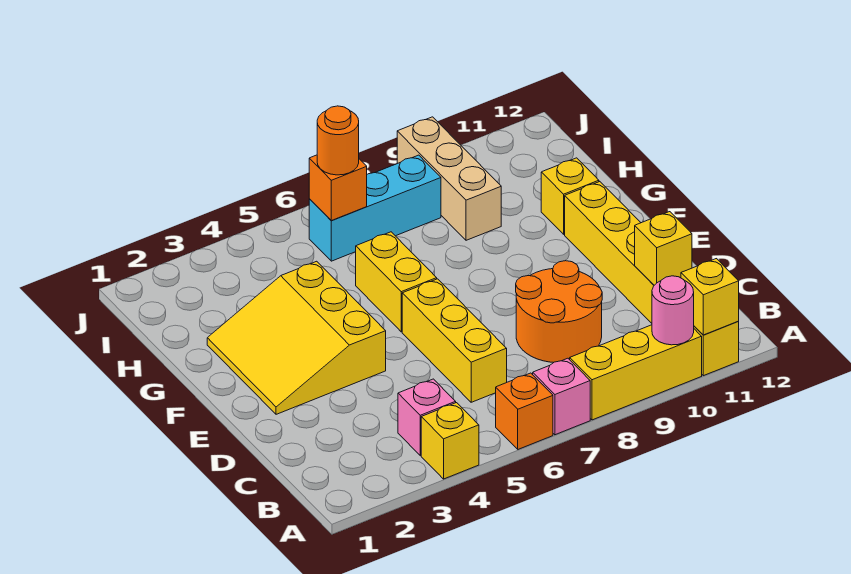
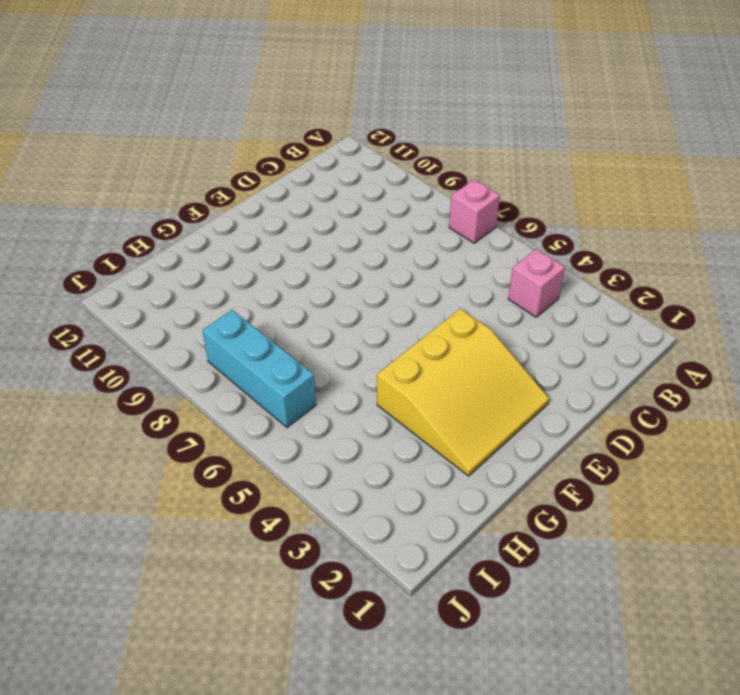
none -> yellow 1x1 brick [421,403,479,479]
none -> orange 1x1 brick [496,373,553,449]
none -> yellow 1x3 brick [570,325,702,420]

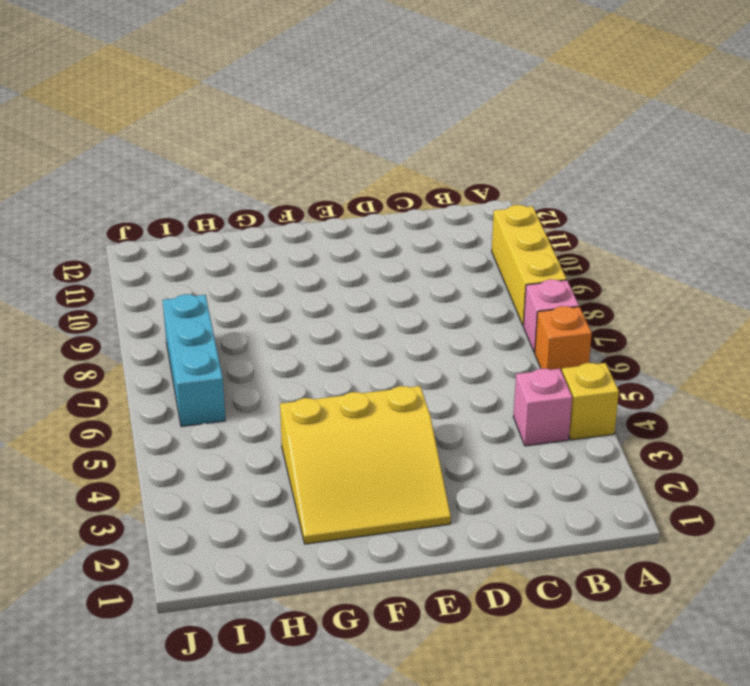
none -> yellow 1x6 brick [565,182,739,376]
none -> yellow 1x3 brick [402,279,507,402]
none -> orange 2x2 round brick [516,261,602,363]

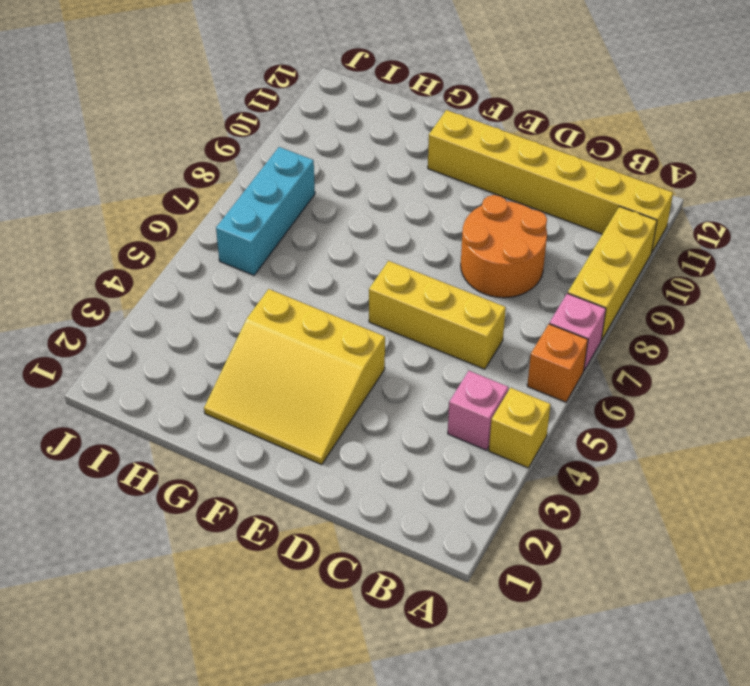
none -> yellow 1x2 brick [356,232,437,332]
none -> yellow 1x1 brick [541,158,599,234]
none -> tan 1x3 brick [397,117,501,240]

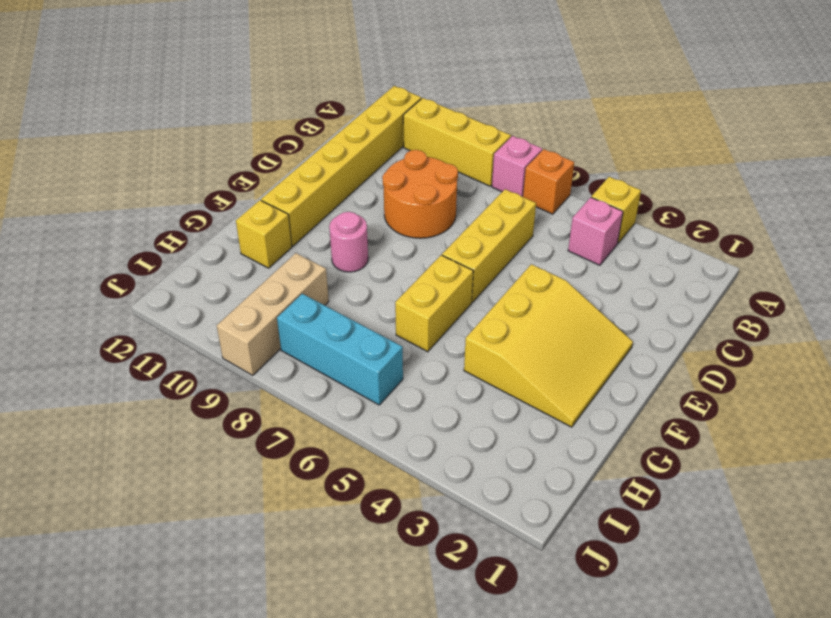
pink 1x1 round brick [329,212,368,272] -> pink 1x1 round brick moved to [652,276,694,345]
none -> yellow 1x1 brick [681,259,739,335]
none -> yellow 1x1 brick [635,212,692,285]
none -> orange 1x1 brick [309,155,367,221]

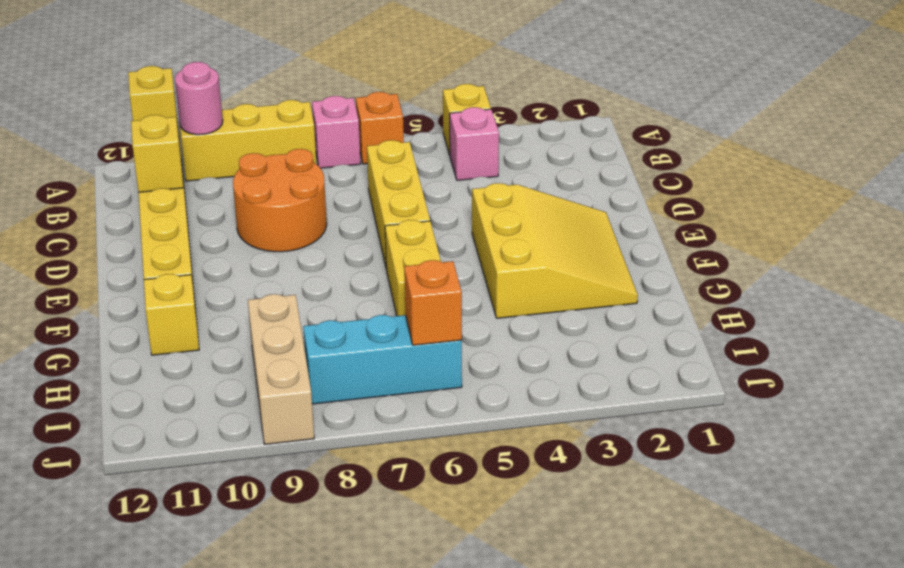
none -> orange 1x1 round brick [317,106,359,175]

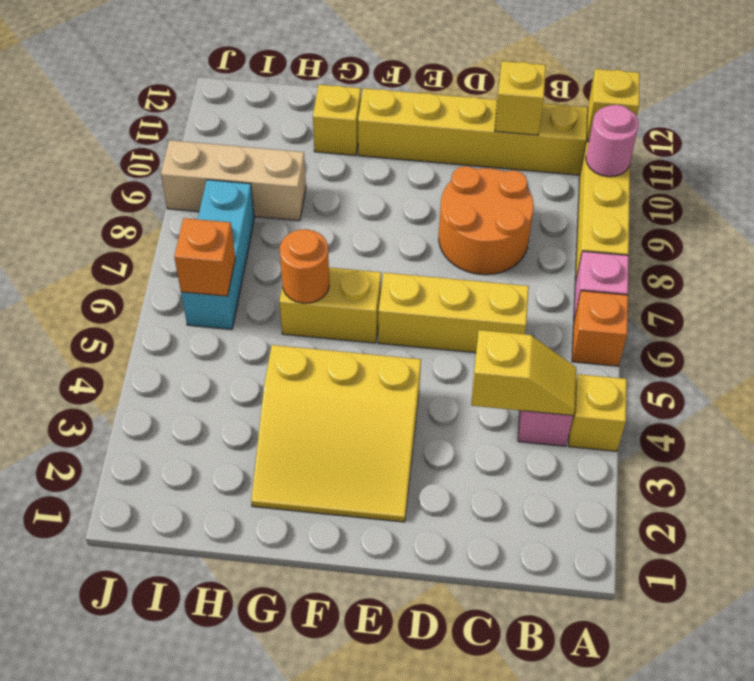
yellow 1x2 slope [471,330,576,416] -> none
orange 1x1 round brick [280,229,329,303] -> orange 1x1 round brick moved to [317,106,359,175]

